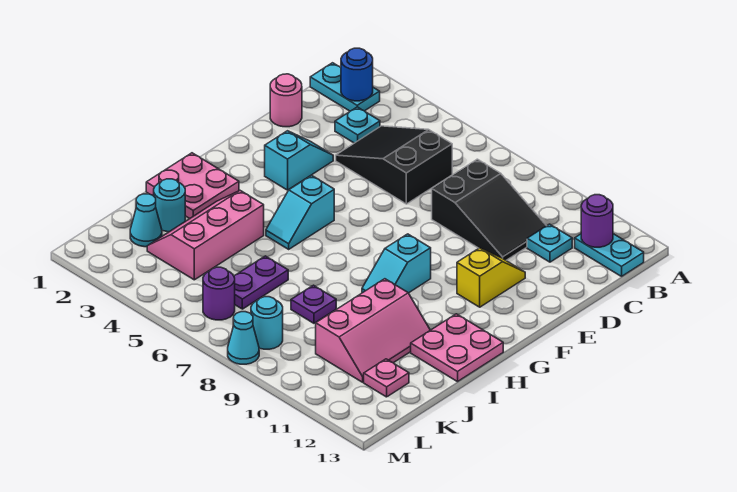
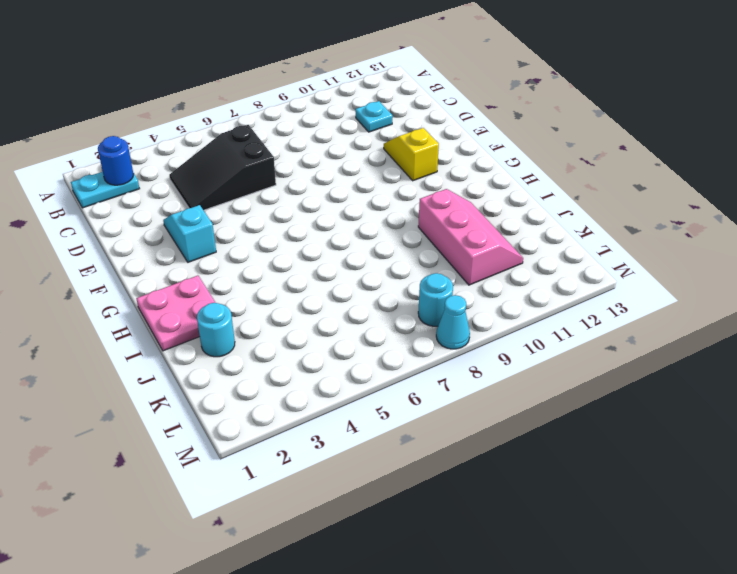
none -> cyan 1x2 plate [575,234,644,276]
none -> cyan 1x1 plate [335,107,380,143]
none -> black 2x3 slope [432,159,546,260]

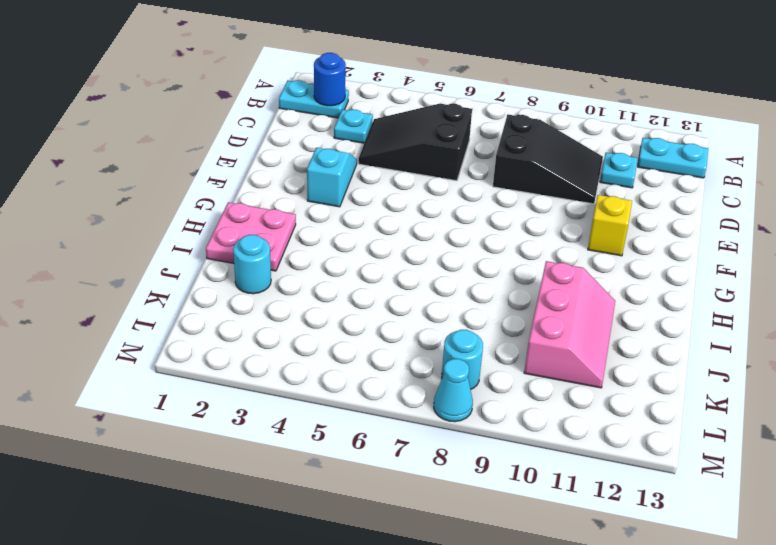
none -> pink 1x1 round brick [270,74,302,127]
none -> cyan 1x2 slope [266,175,334,249]
none -> cyan 1x2 slope [362,234,431,293]

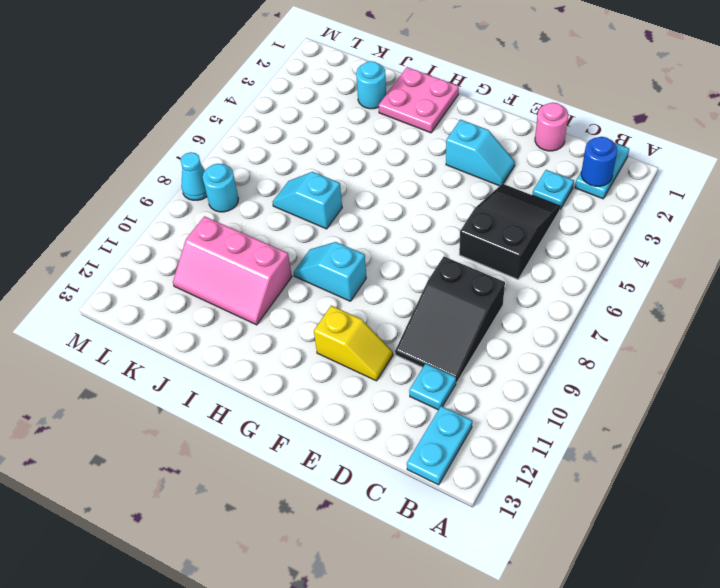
cyan 1x2 slope [273,172,342,229] -> cyan 1x2 slope moved to [266,175,334,249]
none -> pink 2x2 plate [411,314,503,382]
none -> pink 2x3 slope [147,191,264,280]
none -> purple 1x2 plate [234,256,288,309]

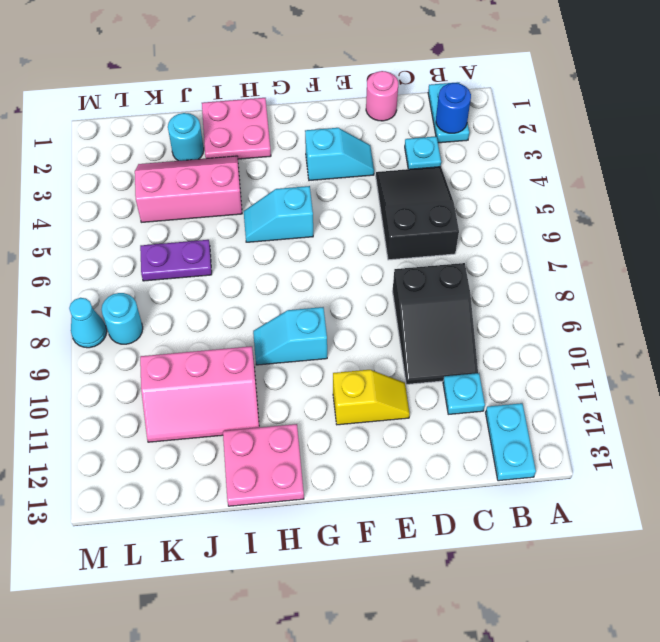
none -> purple 1x1 plate [291,285,336,323]
none -> cyan 1x1 cone [130,194,162,247]
none -> pink 1x1 plate [364,359,409,397]

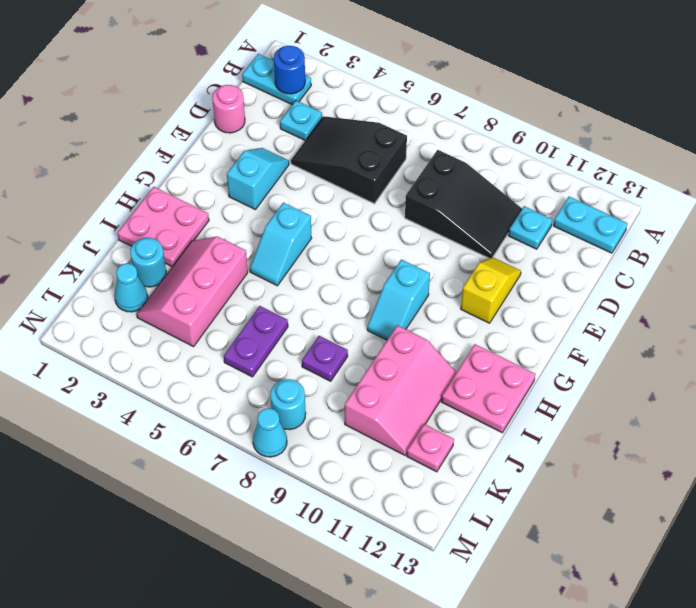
none -> purple 1x1 round brick [203,267,235,320]
none -> purple 1x1 round brick [581,195,613,247]

